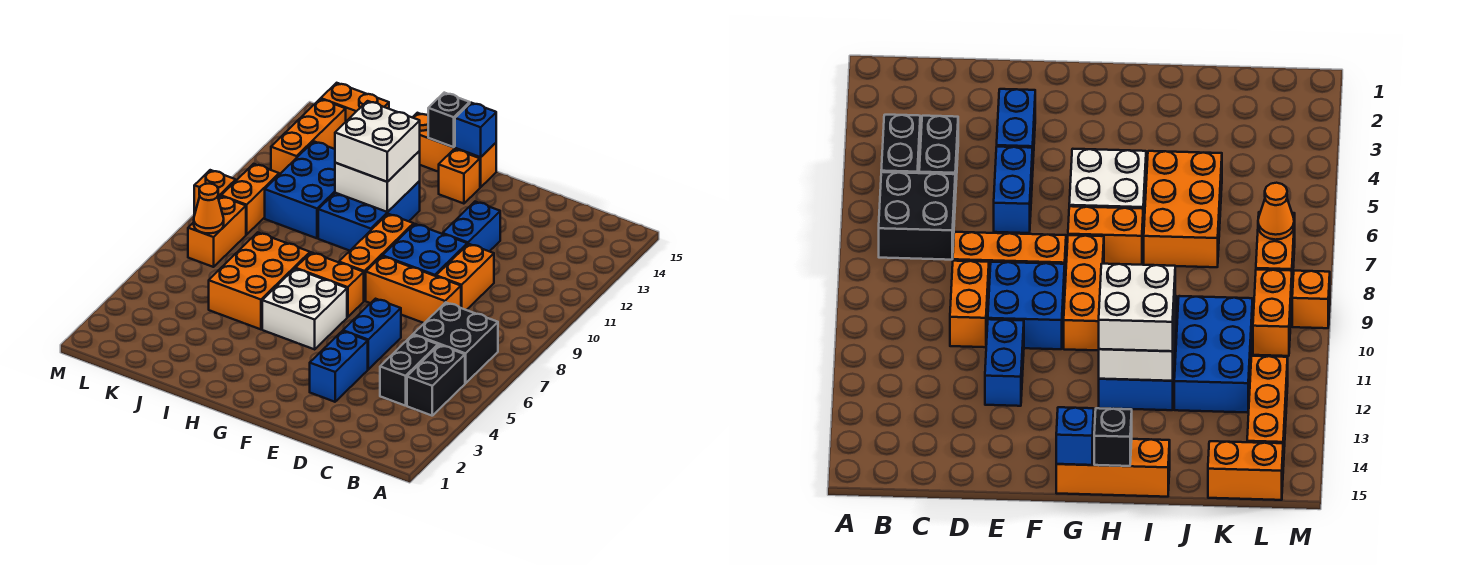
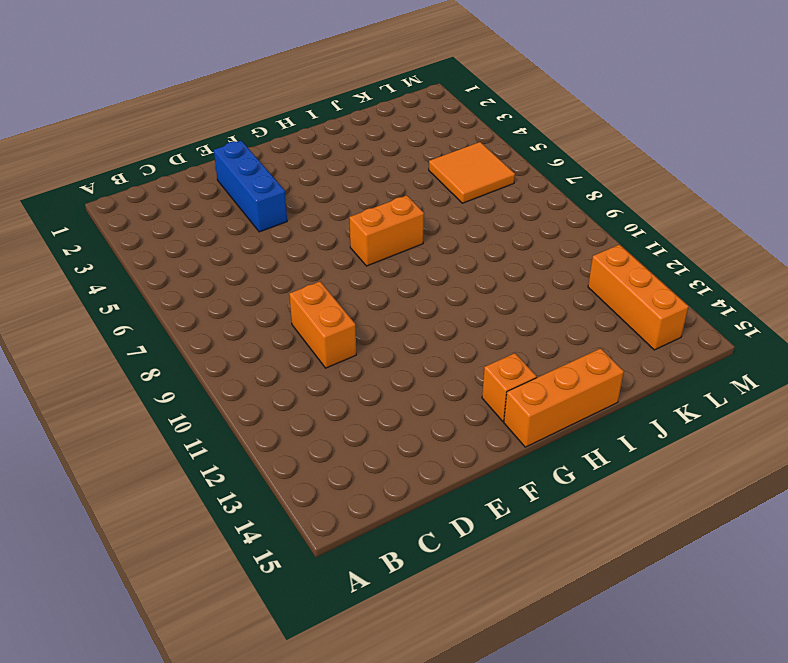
blue 1x3 brick [214,140,287,232] -> blue 1x2 brick [310,331,368,402]
orange 2x2 tile [429,142,515,203] -> none
none -> black 1x2 brick [407,345,465,416]
none -> black 2x2 brick [413,302,498,383]
none -> black 1x2 brick [380,335,438,406]

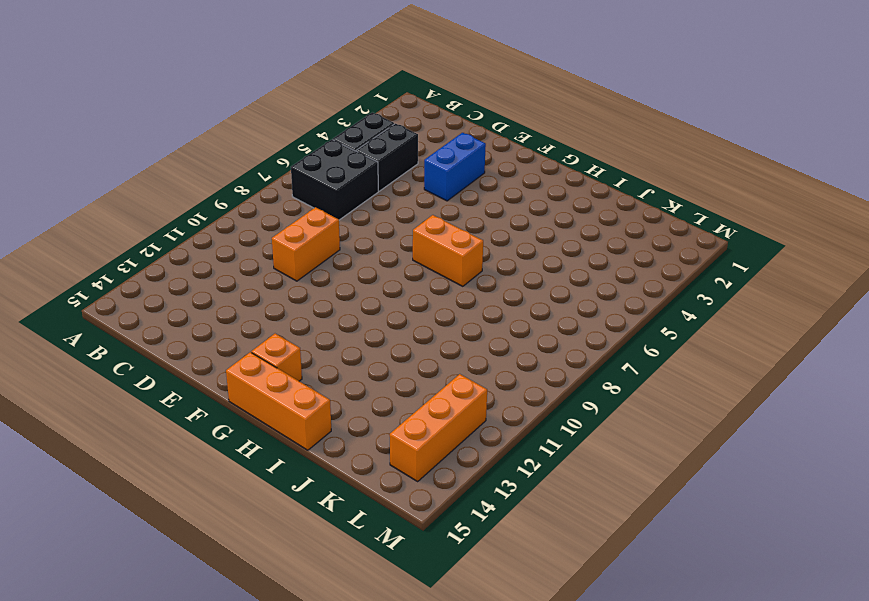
none -> orange 1x3 brick [366,256,461,323]
none -> blue 1x2 brick [343,299,401,369]
none -> blue 2x2 brick [383,224,467,276]

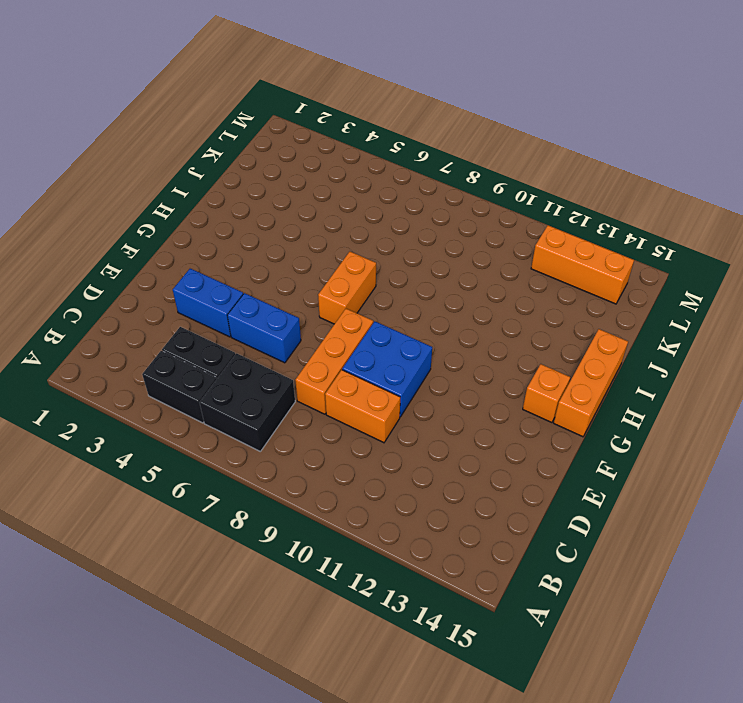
none -> blue 1x2 brick [442,202,500,251]
none -> white 2x2 brick [262,269,347,349]
none -> orange 1x3 brick [339,214,414,301]

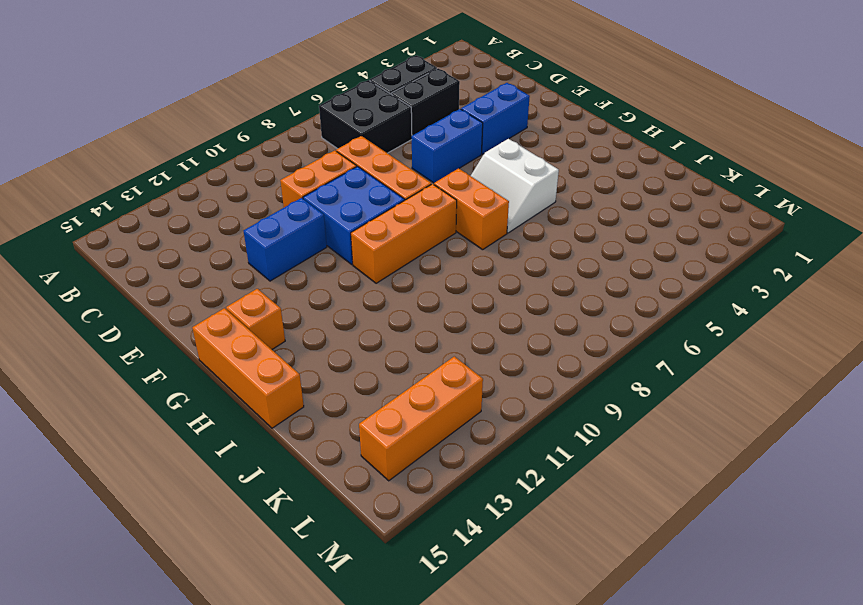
white 2x2 slope [471,139,559,233] -> white 2x2 brick [262,269,347,349]
none -> blue 2x3 brick [318,181,420,251]
none -> orange 2x3 brick [209,232,310,329]
none -> blue 2x3 brick [265,141,335,238]

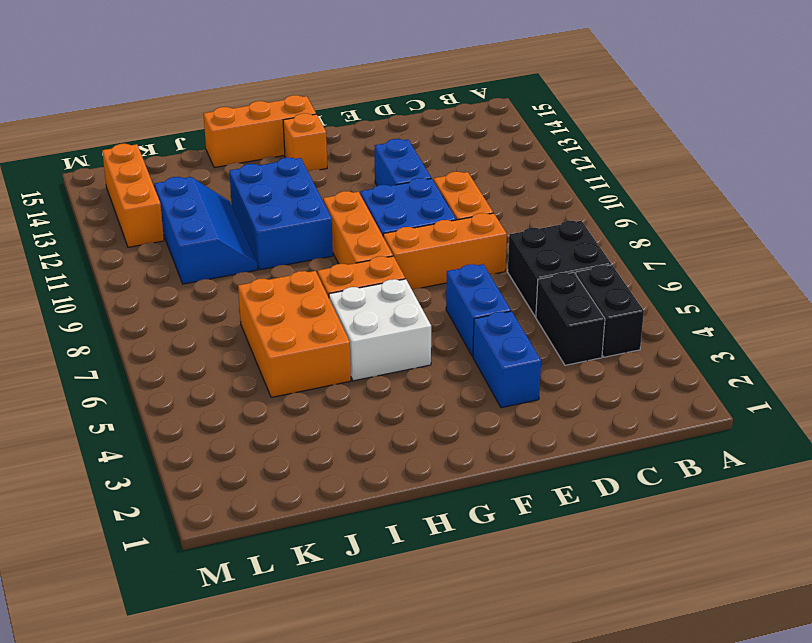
blue 2x3 slope [155,177,257,284] -> blue 2x3 brick [265,141,335,238]
none -> orange 1x2 brick [321,83,389,121]
none -> orange 1x2 brick [188,196,246,267]
none -> orange 1x2 brick [221,164,279,235]

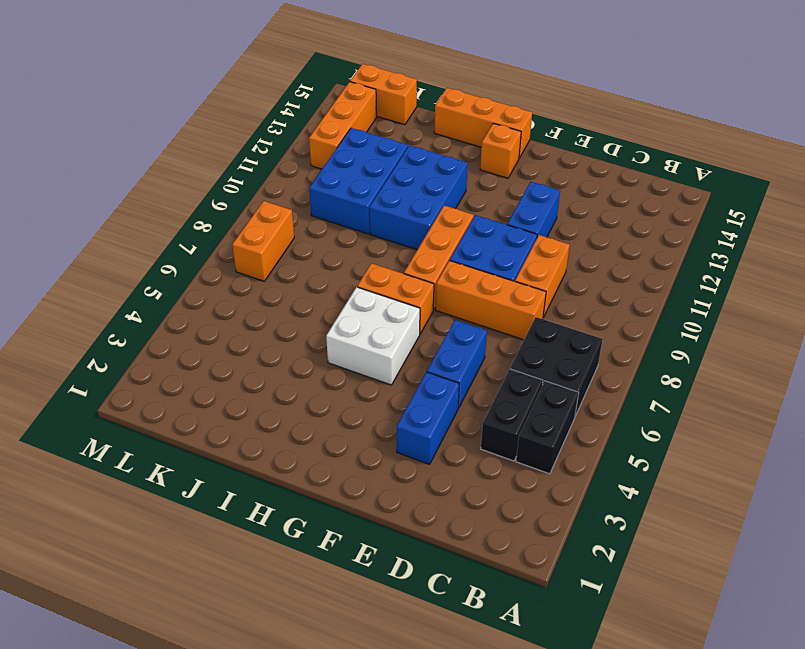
none -> orange 2x3 brick [209,232,310,329]
none -> orange 1x2 brick [221,164,279,235]
none -> orange 1x1 brick [194,170,236,215]

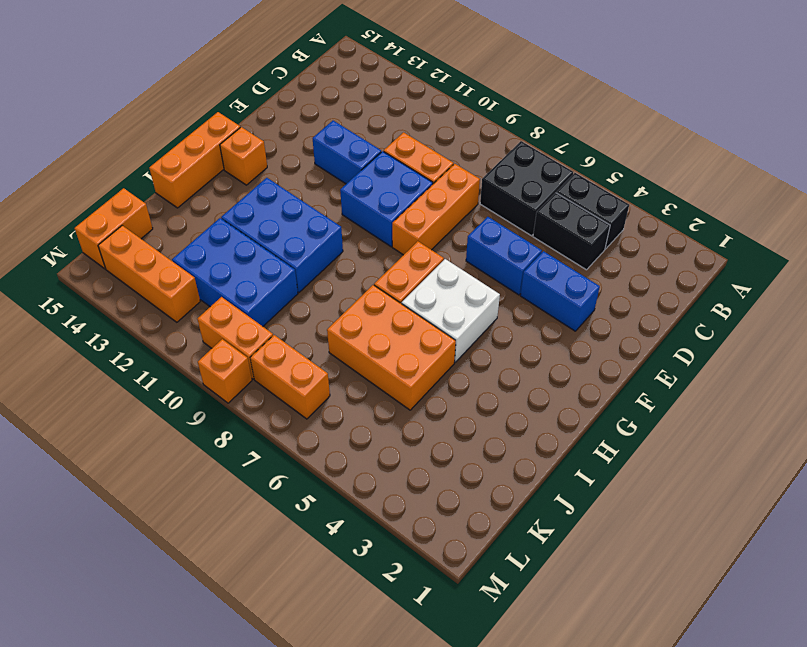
none -> orange 1x3 brick [339,214,414,301]
none -> blue 1x1 brick [455,103,496,157]
none -> white 2x2 brick [335,151,420,212]

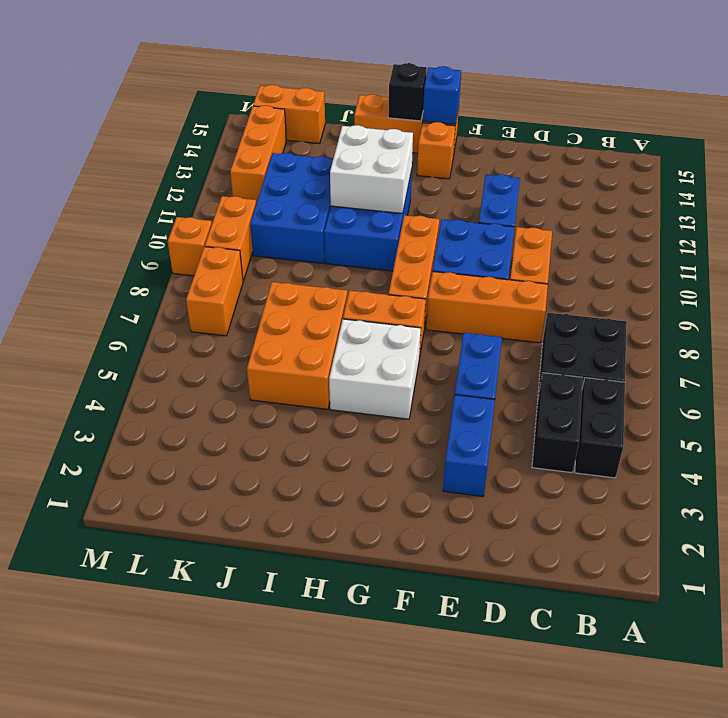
none -> orange 1x1 cone [194,184,224,233]
none -> white 2x2 brick [335,101,420,182]

